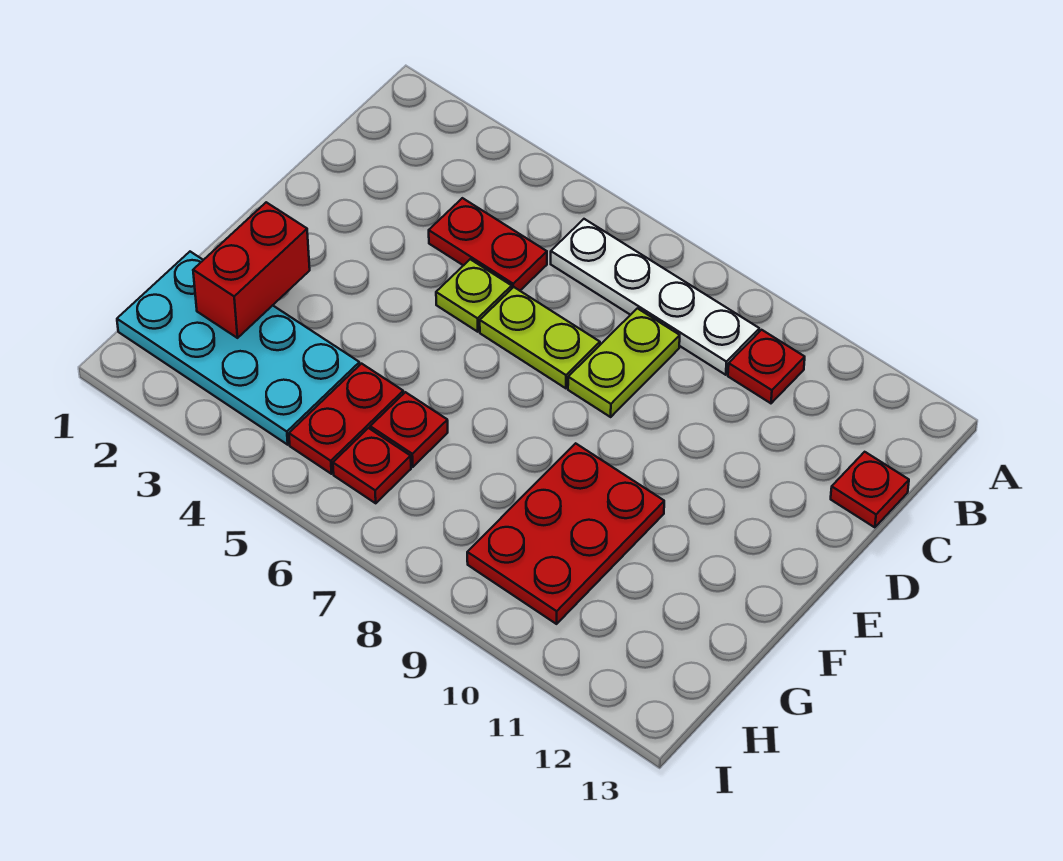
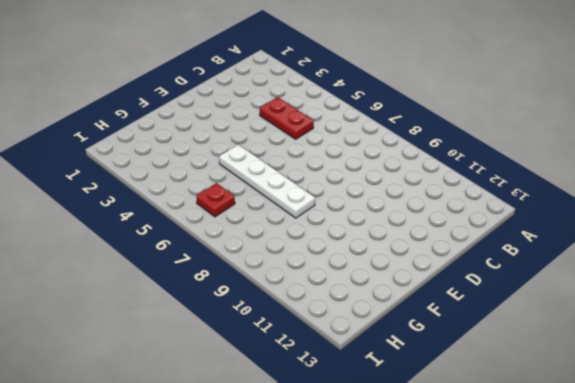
white 1x4 plate [219,144,315,218] -> white 1x4 plate moved to [551,219,759,375]
none -> red 1x1 plate [728,330,805,403]
none -> lime 1x2 plate [568,308,680,417]
none -> red 1x1 plate [831,452,909,527]

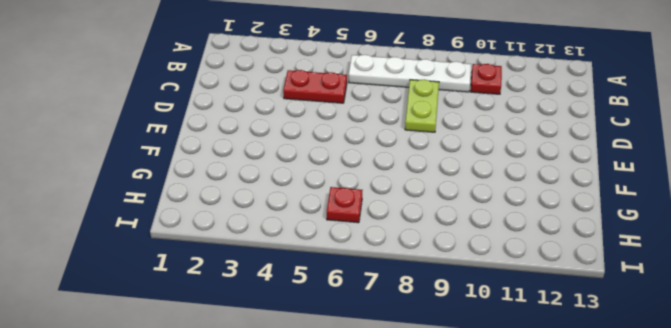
none -> red 1x1 plate [831,452,909,527]
none -> lime 1x1 plate [436,259,512,332]
none -> lime 1x2 plate [480,287,600,388]

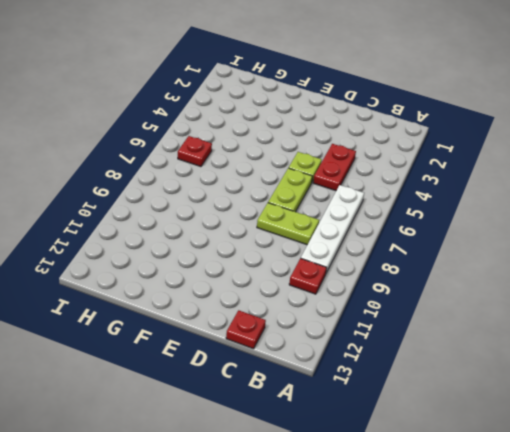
none -> red 2x3 plate [467,443,664,624]
none -> cyan 2x4 plate [117,252,360,445]
none -> red 1x2 plate [289,364,403,474]

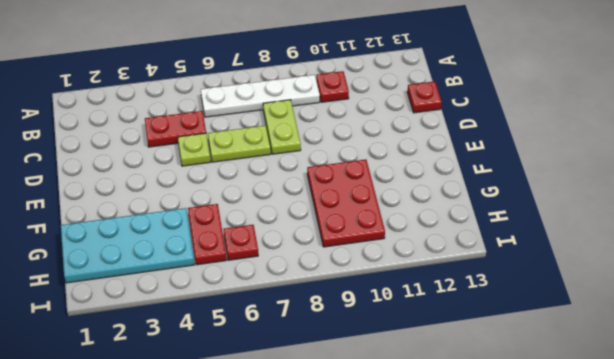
none -> red 1x1 plate [370,392,448,467]
none -> red 1x2 brick [193,202,310,338]

